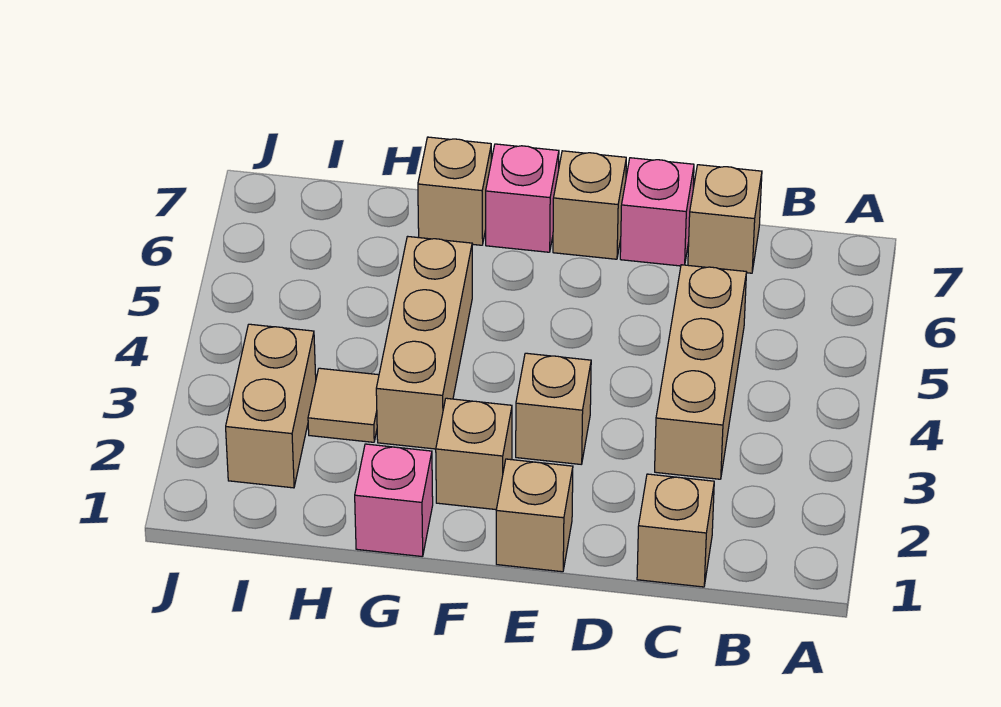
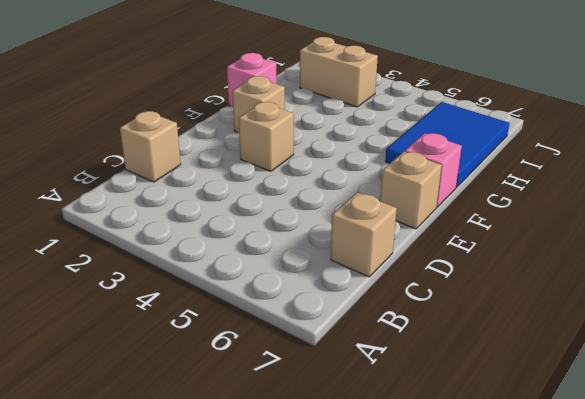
blue 2x3 tile [385,102,510,187] -> tan 1x1 brick [418,137,491,245]
none -> tan 1x3 brick [655,265,747,479]
none -> pink 1x1 brick [620,158,694,266]
none -> tan 1x1 brick [496,459,573,572]

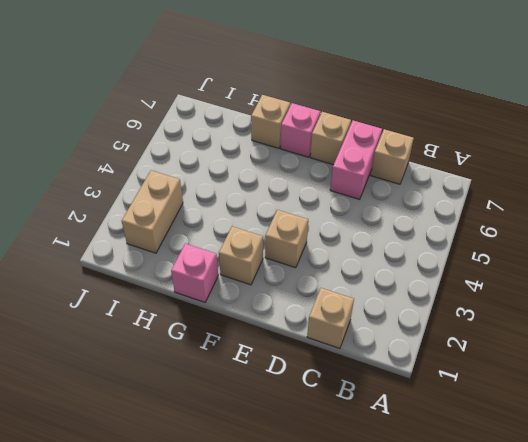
pink 1x2 brick [330,121,382,199] -> pink 1x1 brick [620,158,694,266]
none -> tan 1x3 brick [655,265,747,479]
none -> tan 1x1 brick [496,459,573,572]
none -> tan 1x3 brick [376,236,472,449]

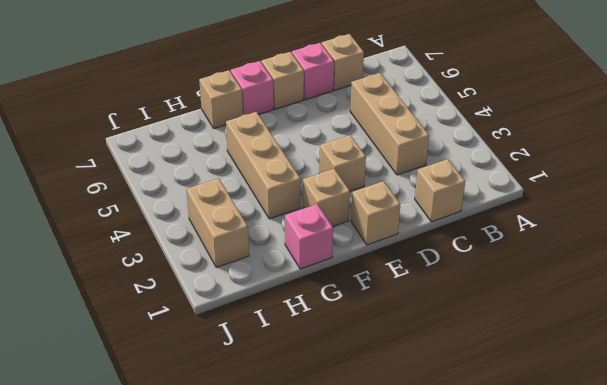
none -> tan 1x1 tile [308,368,379,442]

